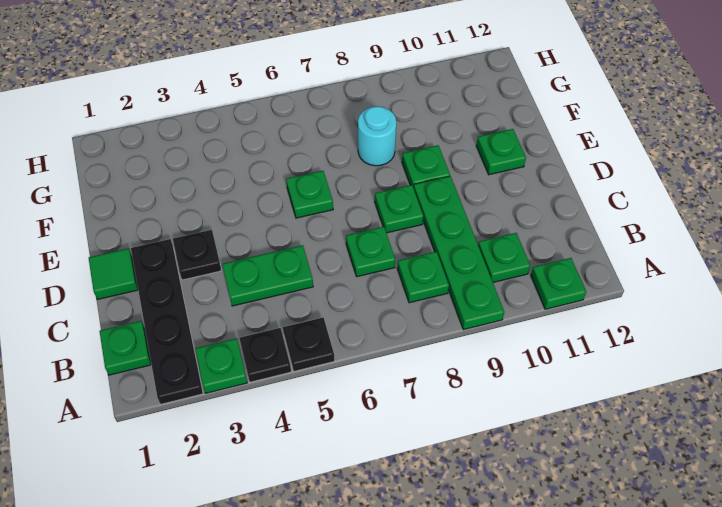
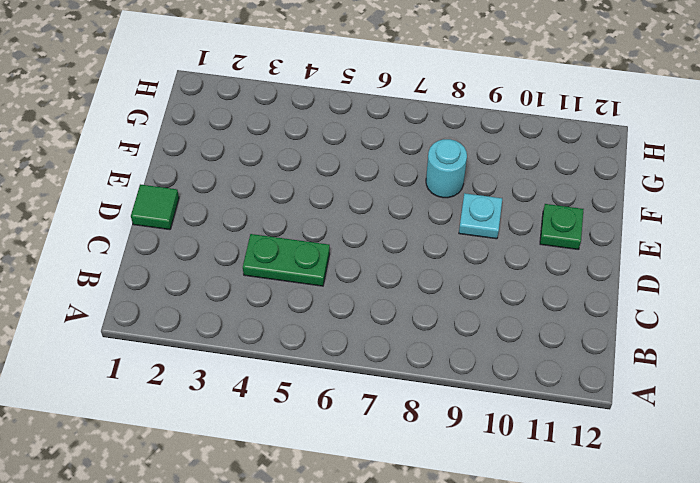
cyan 1x1 plate [459,193,502,239] -> green 1x1 plate [402,145,450,188]
none -> black 1x4 plate [131,239,203,404]
none -> green 1x1 plate [195,338,247,393]
none -> black 1x1 plate [239,328,291,382]

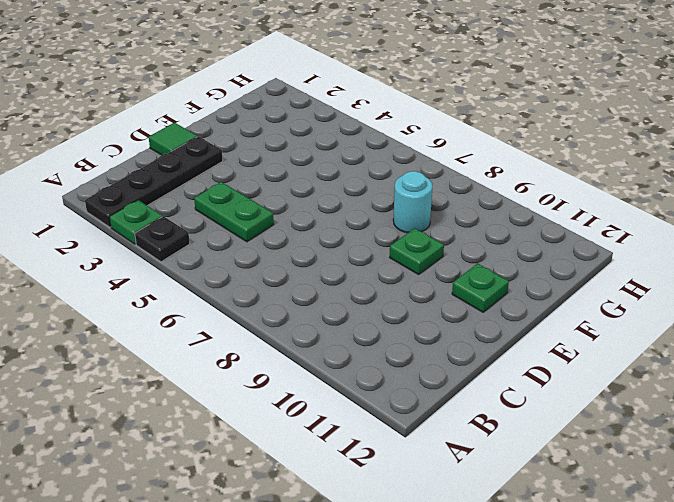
none -> black 1x1 plate [283,317,335,371]
none -> green 1x4 plate [414,176,504,330]
none -> green 1x1 plate [531,258,586,309]

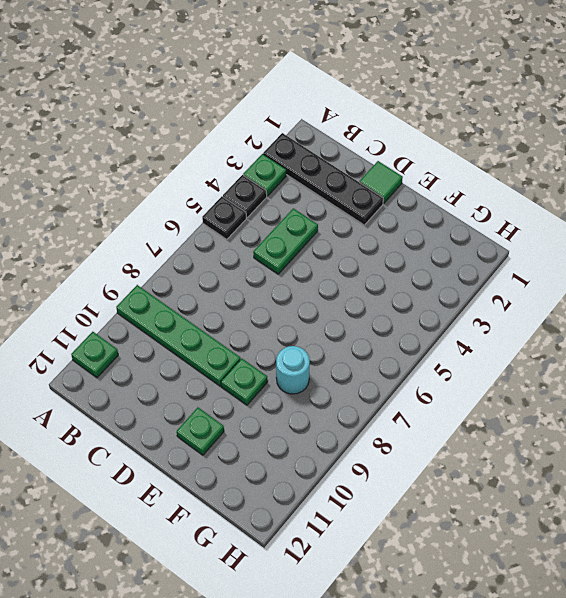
none -> green 1x1 plate [100,321,151,375]
none -> green 1x1 plate [397,252,449,303]
none -> green 1x1 plate [478,233,530,282]

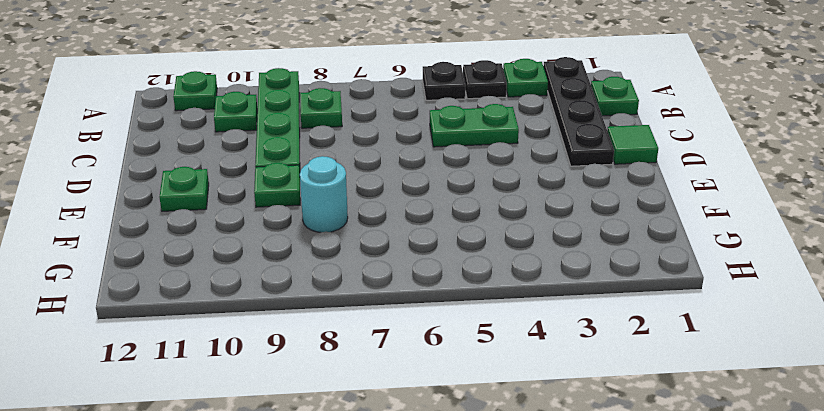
none -> green 1x1 plate [346,227,395,277]
none -> black 1x1 plate [173,230,222,280]
none -> green 1x1 plate [375,185,423,233]

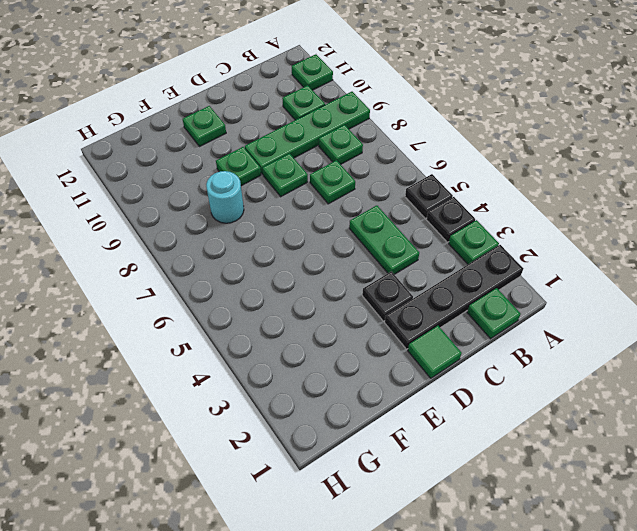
none -> green 1x1 plate [286,171,333,218]

